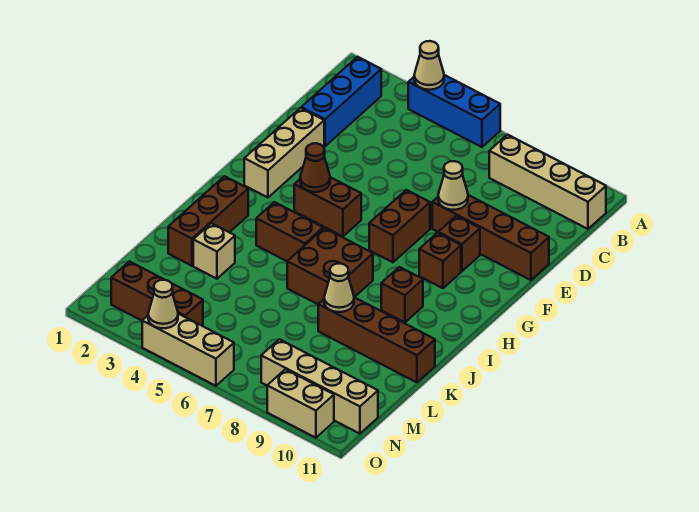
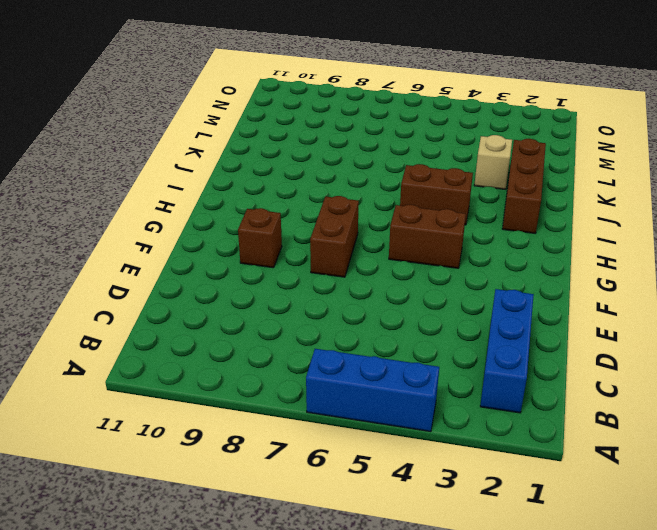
none -> tan 1x4 brick [489,135,606,229]
none -> tan 1x3 brick [244,108,324,197]
none -> brown 1x4 brick [432,195,549,280]

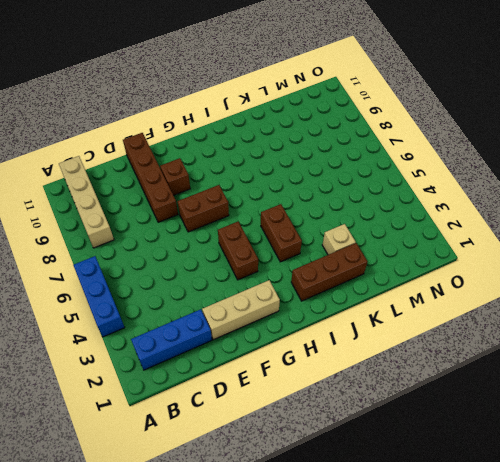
none -> brown 1x1 brick [419,233,461,288]
none -> brown 2x2 brick [287,228,373,304]
none -> brown 1x1 brick [381,267,423,322]

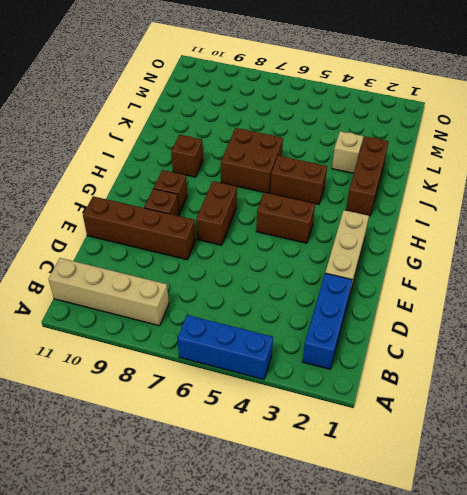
none -> brown 1x4 brick [318,297,435,382]
none -> brown 1x3 brick [111,261,203,326]
none -> tan 1x4 brick [261,339,378,434]

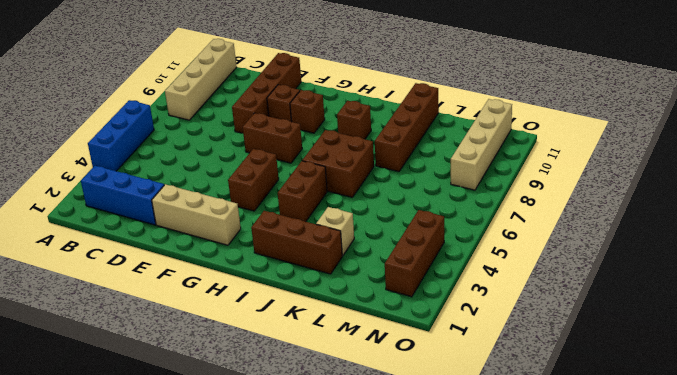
none -> tan 1x3 brick [142,314,234,386]
none -> tan 1x2 brick [267,369,334,438]
none -> tan 1x1 cone [414,41,444,90]

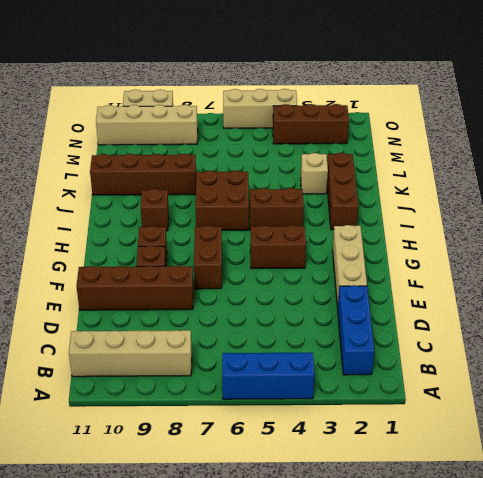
none -> tan 1x1 cone [414,41,444,90]
none -> tan 1x1 cone [438,161,468,210]
none -> brown 1x1 cone [300,143,330,192]

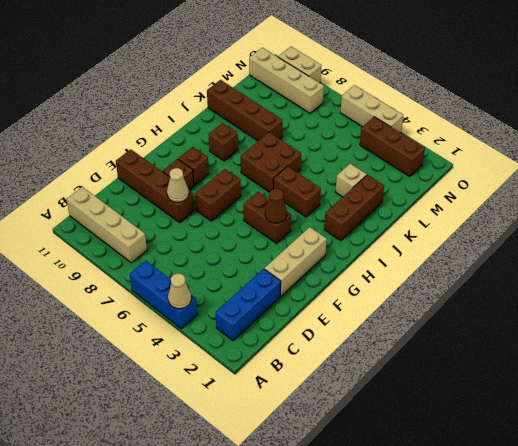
none -> tan 1x1 cone [324,263,354,312]
none -> tan 1x1 cone [148,280,178,328]

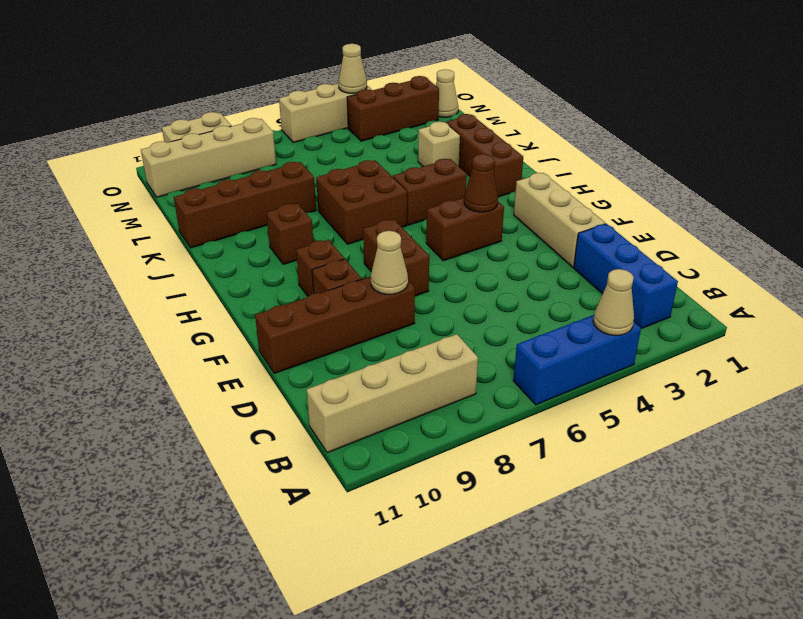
tan 1x1 cone [436,69,458,117] -> tan 1x1 cone moved to [324,263,354,312]

